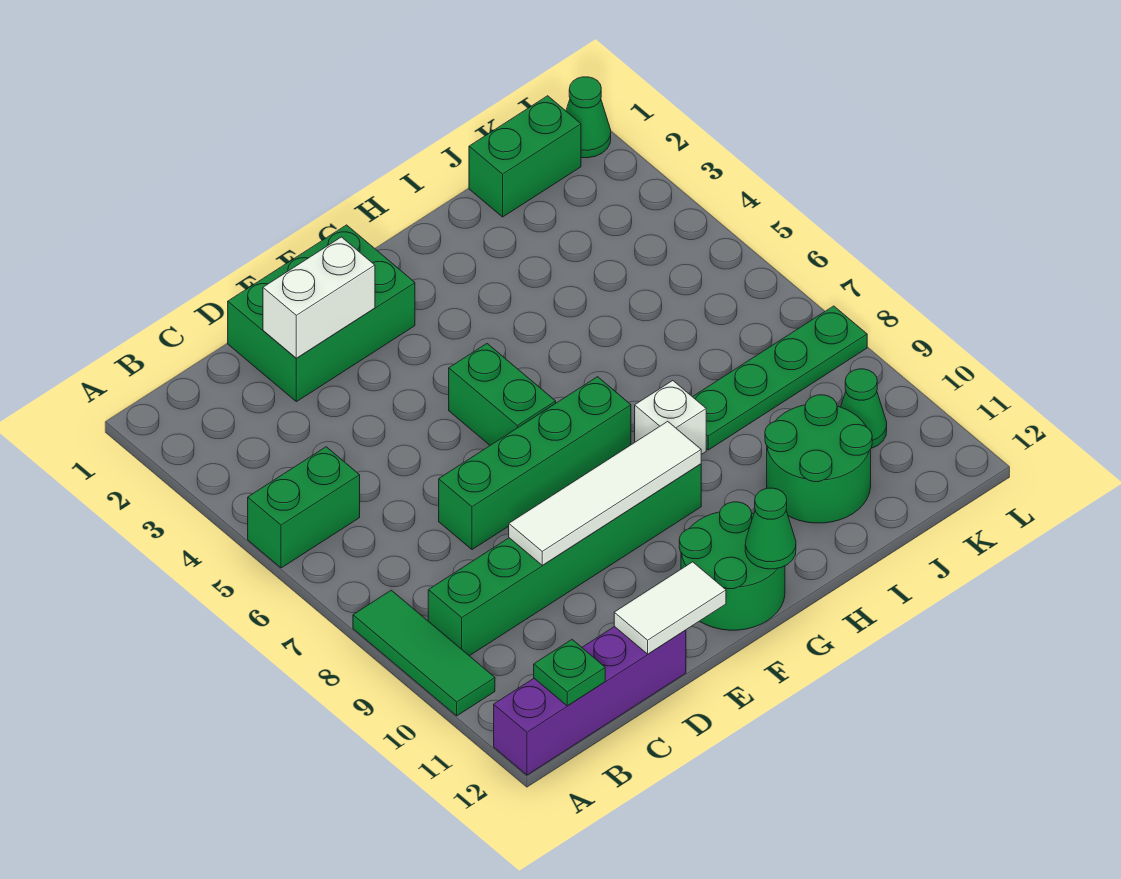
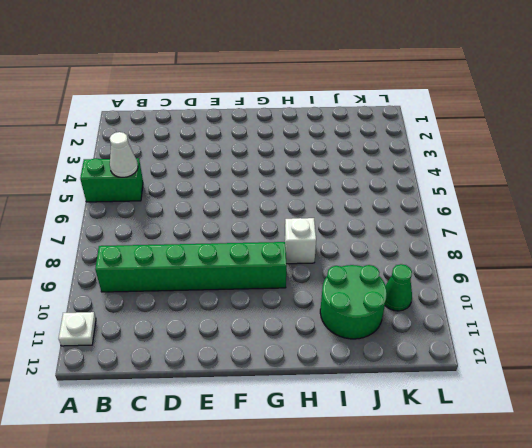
white 1x1 plate [59,312,96,346] -> none
white 1x1 cone [110,132,138,177] -> none
none -> green 1x3 tile [353,590,495,716]
none -> purple 1x4 brick [494,626,686,775]
none -> green 2x3 brick [228,225,415,402]

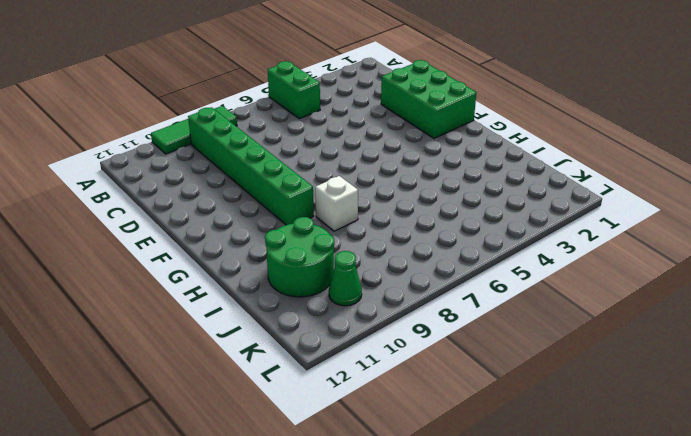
none -> purple 1x4 brick [494,626,686,775]
none -> green 1x4 brick [439,377,631,550]
none -> green 1x2 brick [449,344,556,445]

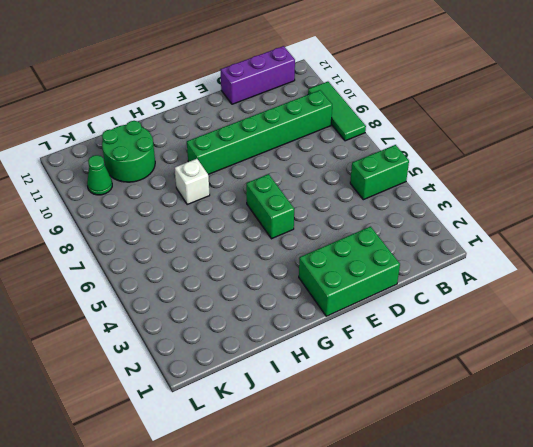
purple 1x3 brick [220,46,295,104] -> purple 1x4 brick [494,626,686,775]
none -> green 1x4 brick [439,377,631,550]
none -> green 2x2 round brick [679,502,785,630]
none -> green 1x4 plate [693,306,867,450]

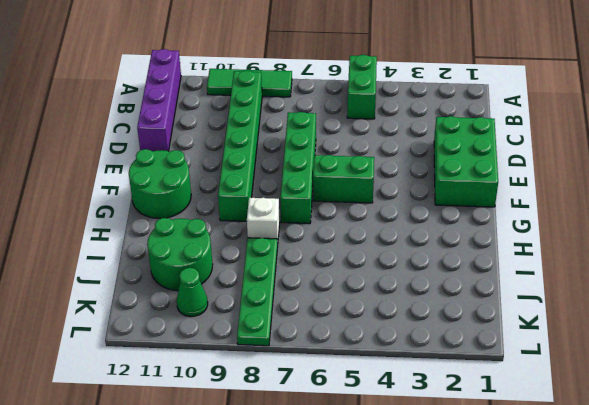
none -> green 1x2 brick [469,96,581,217]
none -> green 1x1 cone [566,77,611,158]
none -> green 1x1 plate [534,640,605,706]

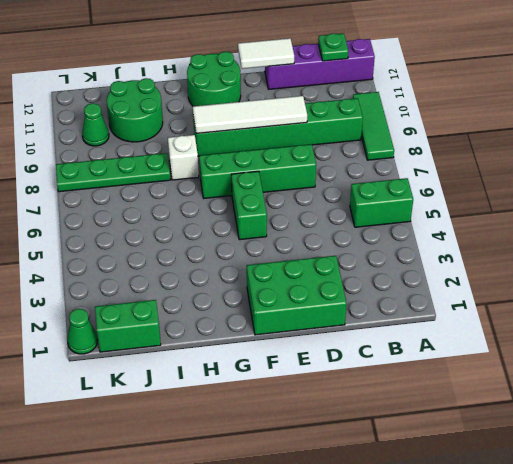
none -> white 1x2 brick [263,237,375,358]
none -> green 1x1 cone [745,488,796,569]

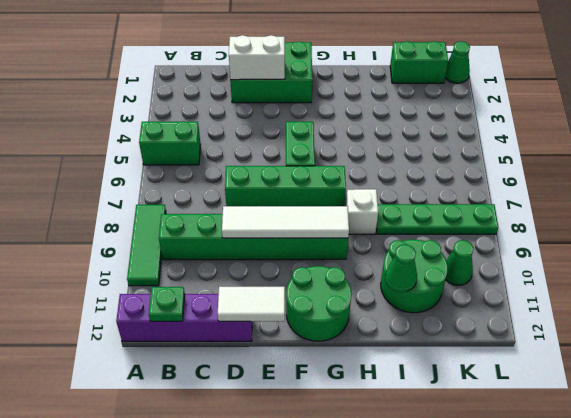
green 1x1 cone [385,244,417,292] -> green 1x1 cone moved to [745,488,796,569]

